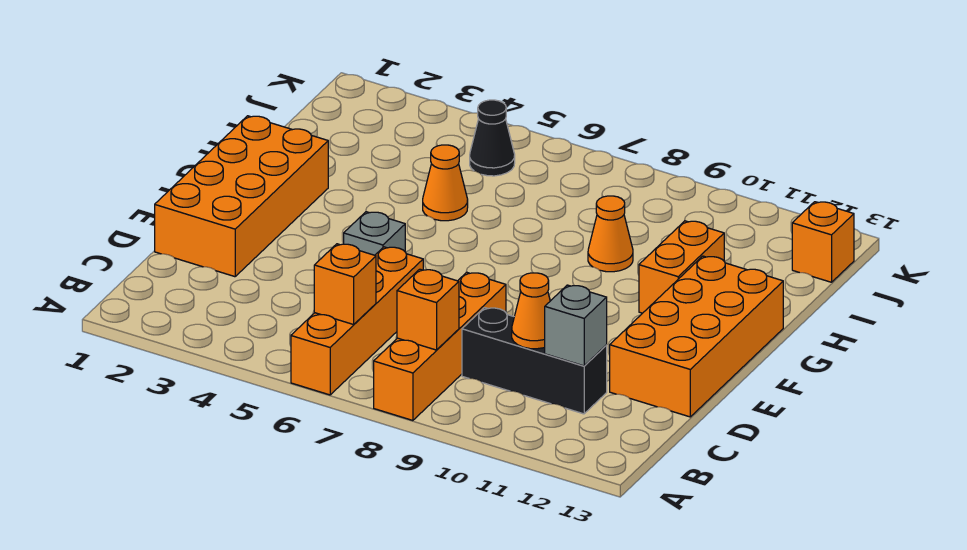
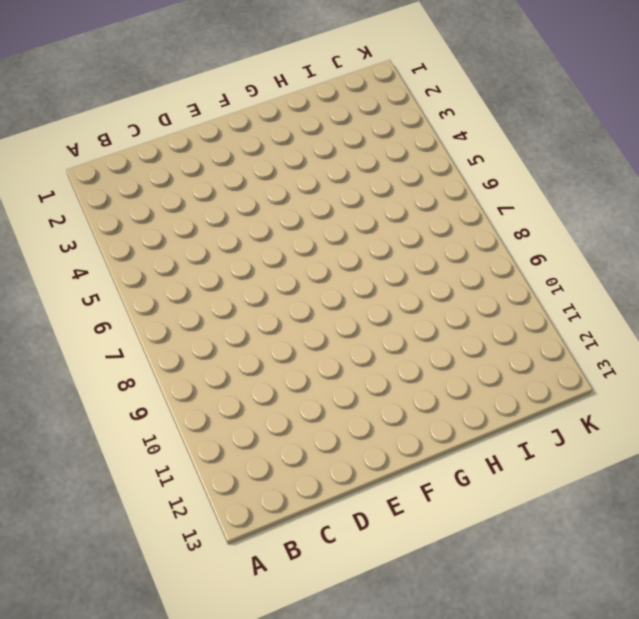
none -> orange 1x4 brick [291,247,423,395]
none -> orange 1x4 brick [374,272,506,420]
none -> black 1x3 brick [462,308,607,414]

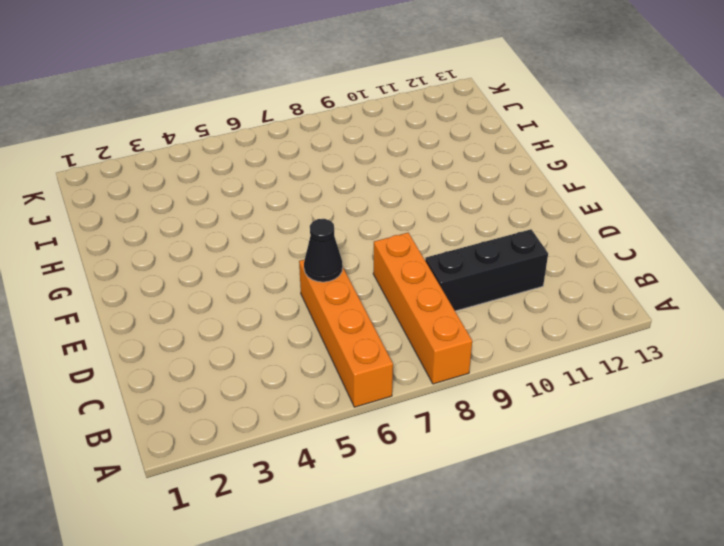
black 1x1 cone [304,219,343,282] -> black 1x1 cone moved to [470,100,515,176]
none -> orange 2x4 brick [155,116,328,277]
none -> orange 2x4 brick [610,256,783,417]
none -> grey 1x1 brick [344,212,405,255]

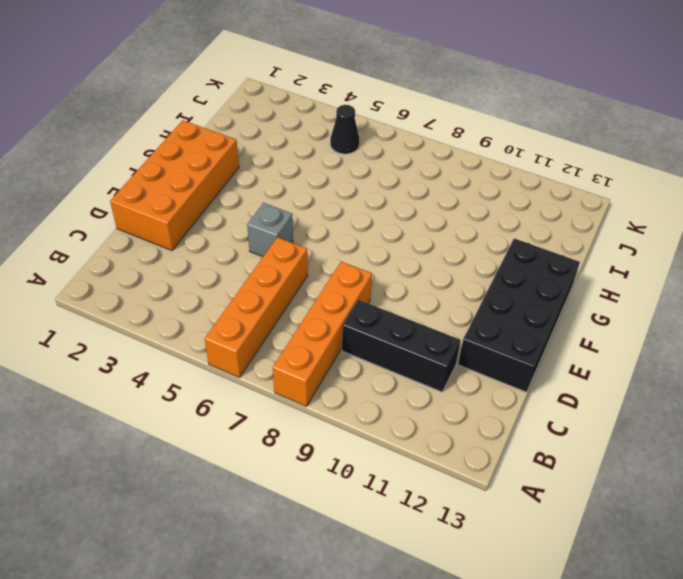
black 2x4 brick [458,238,580,392] -> orange 2x4 brick [610,256,783,417]
none -> orange 1x2 brick [639,221,724,313]
none -> orange 1x1 cone [423,145,468,221]
none -> orange 1x1 cone [588,196,633,272]

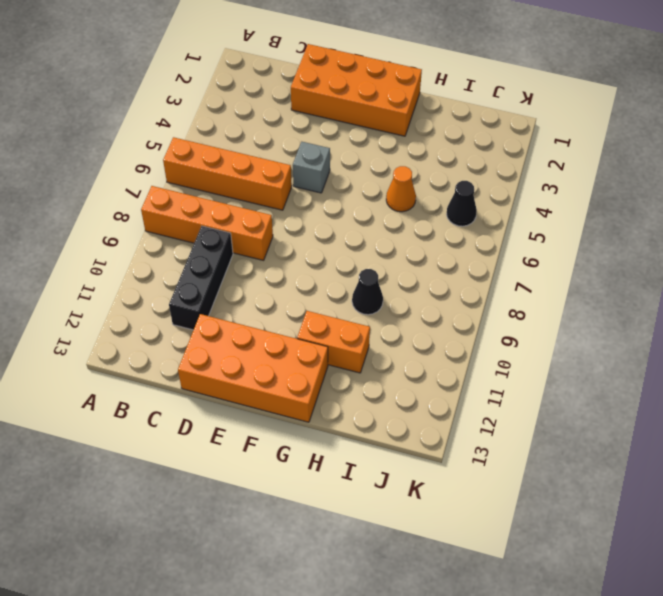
black 1x1 cone [352,269,383,315] -> orange 1x1 cone [588,196,633,272]
none -> orange 1x1 brick [792,202,854,282]
none -> orange 1x1 brick [314,244,376,325]
none -> orange 1x1 brick [397,269,459,350]

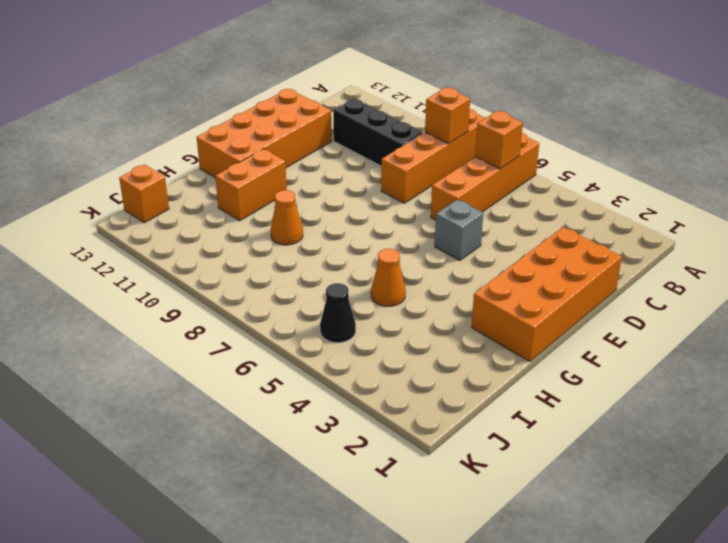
none -> orange 1x1 cone [512,273,550,349]
none -> grey 1x1 brick [545,285,607,366]

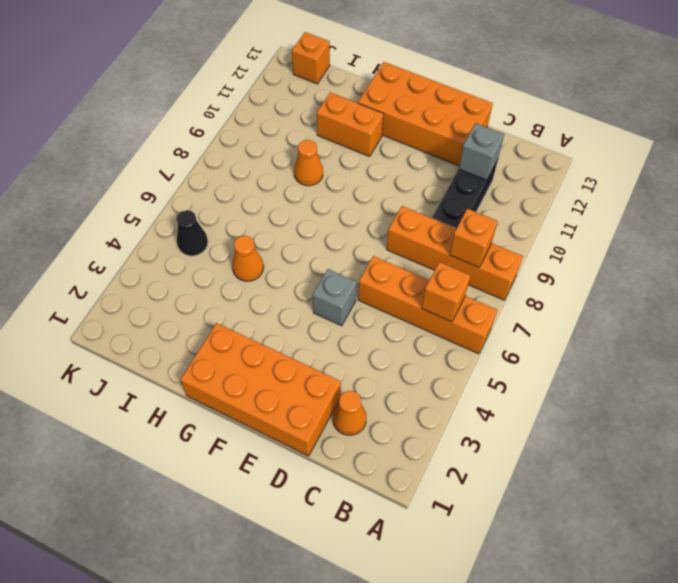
orange 1x1 cone [333,391,366,435] -> orange 1x1 cone moved to [512,273,550,349]

